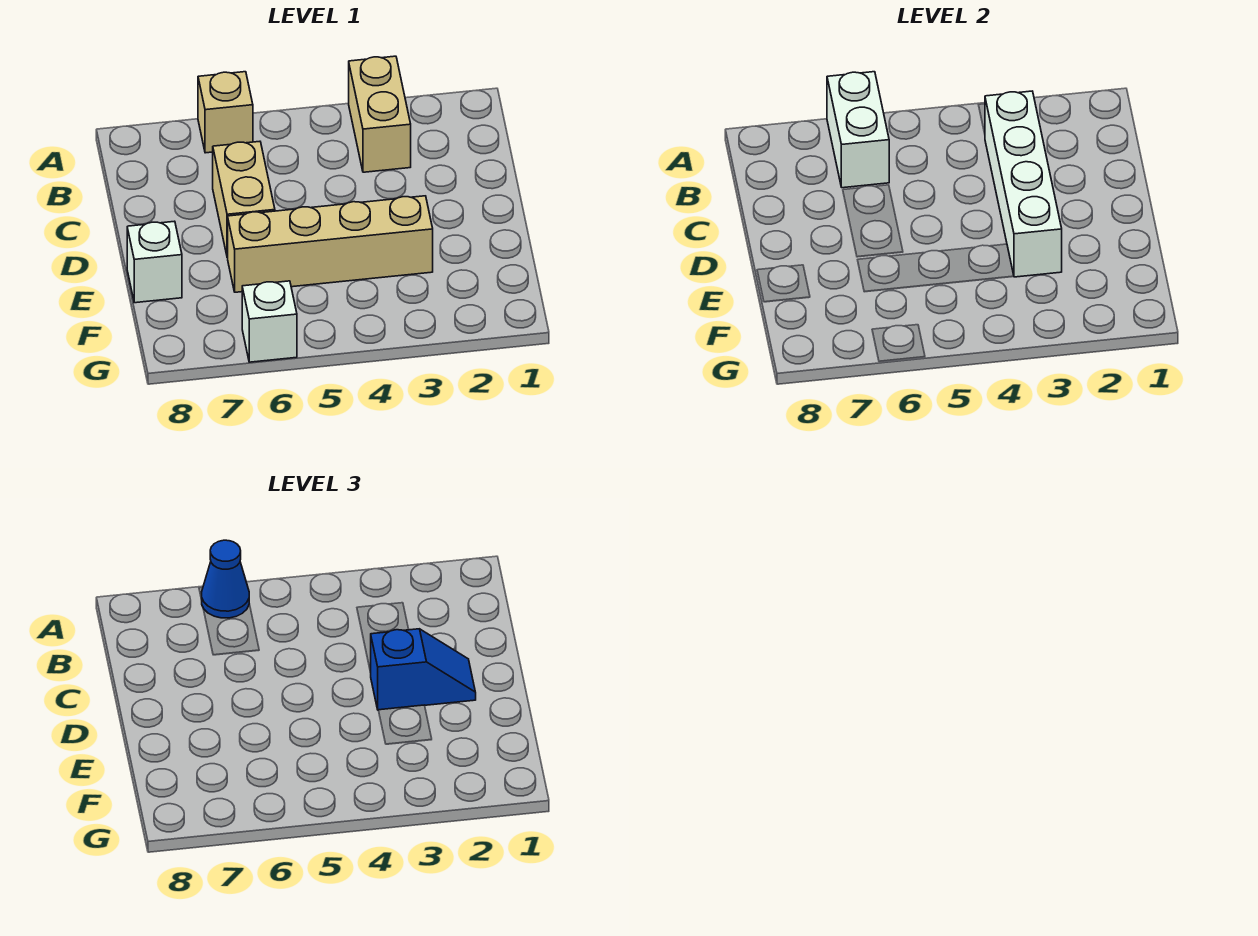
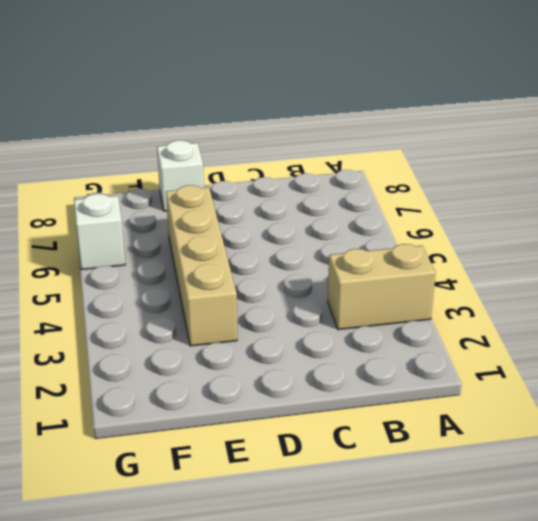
none -> tan 1x1 brick [198,72,253,153]
none -> tan 1x2 brick [213,141,275,258]

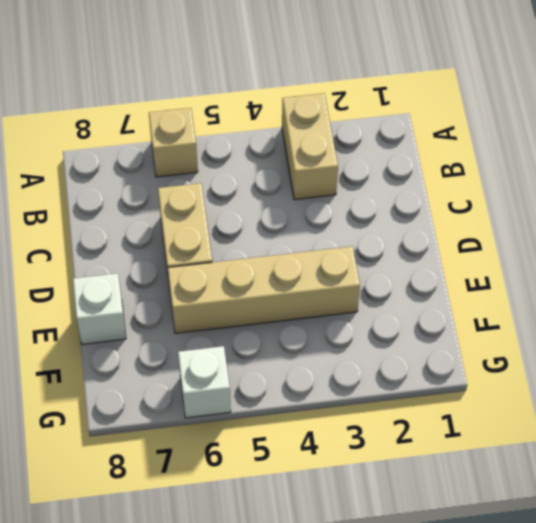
none -> white 1x2 brick [827,72,889,188]
none -> white 1x4 brick [985,91,1062,277]

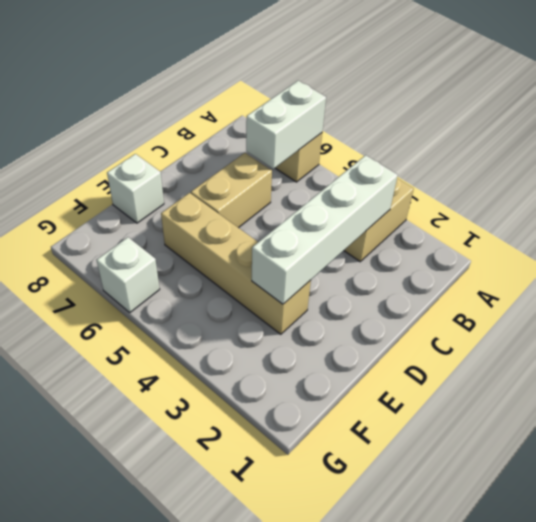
none -> blue 1x1 cone [201,540,249,618]
none -> blue 1x2 slope [371,629,476,710]

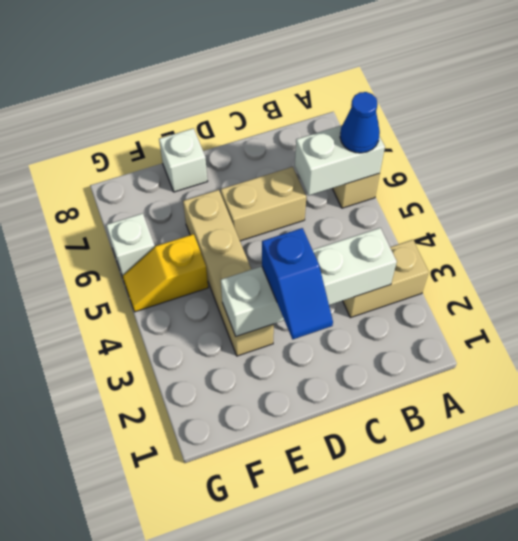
yellow 1x2 slope [122,234,208,312] -> none

